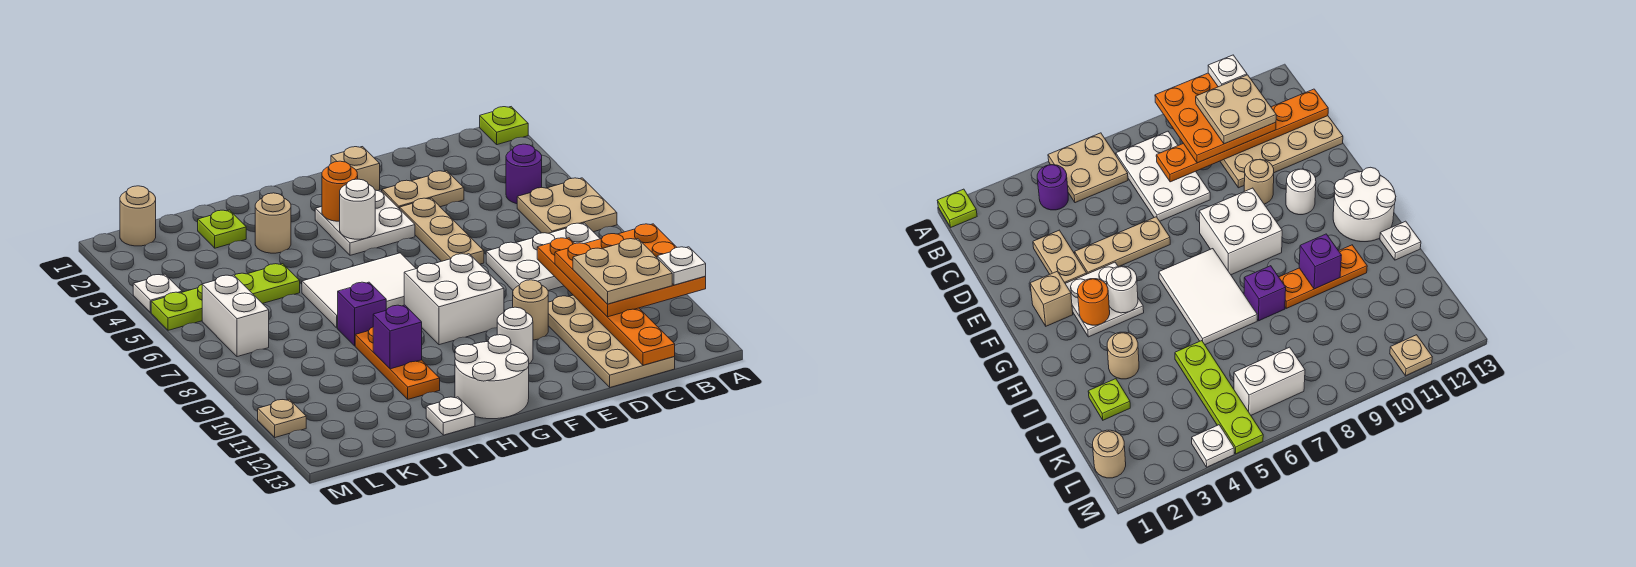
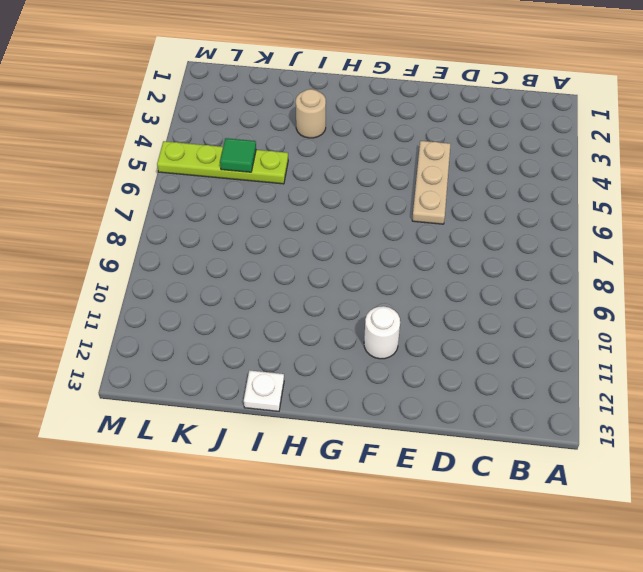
green 1x1 tile [220,138,256,172] -> none
none -> lime 1x1 plate [480,107,528,145]
none -> tan 2x2 plate [517,178,617,233]
none -> purple 1x1 round brick [506,144,542,204]
none -> white 2x3 plate [486,223,600,290]

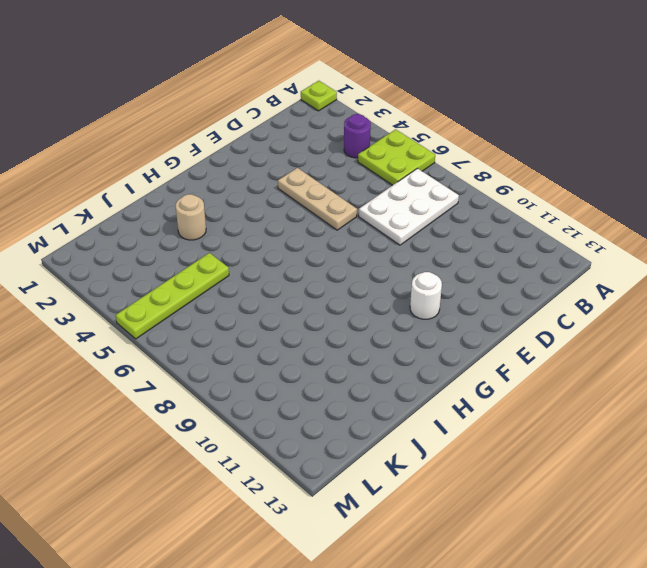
lime 2x2 plate [358,129,435,185] -> tan 2x2 plate [517,178,617,233]
none -> tan 2x4 plate [548,295,675,387]
none -> tan 1x2 plate [382,171,464,209]
none -> tan 1x1 round brick [513,280,548,340]
none -> tan 1x1 brick [331,147,380,191]

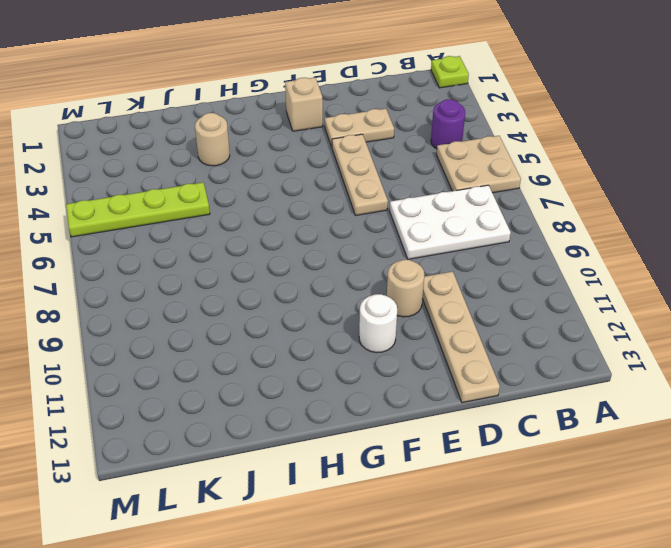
tan 1x4 plate [422,272,500,403] -> tan 2x4 plate [548,295,675,387]
none -> white 2x2 plate [315,190,415,255]
none -> white 2x2 brick [404,254,504,345]
none -> white 2x3 tile [302,253,416,328]
none -> white 2x2 round brick [455,335,529,419]

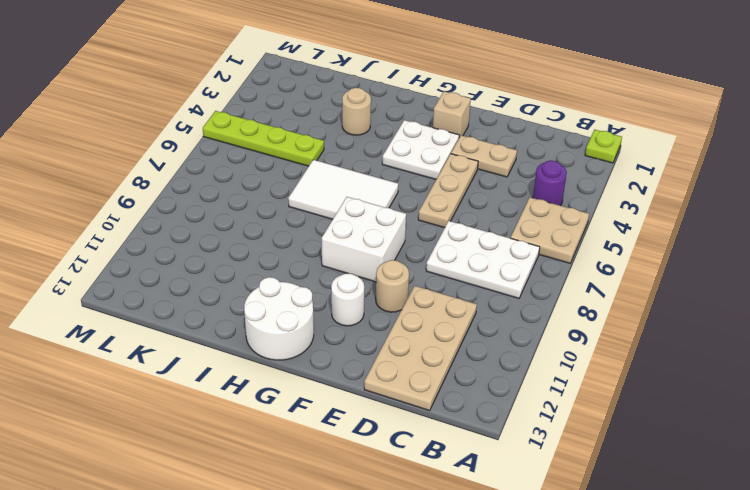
none -> purple 1x1 brick [338,282,386,346]
none -> orange 1x3 plate [355,327,440,399]
none -> white 1x1 plate [426,397,475,435]
none -> lime 1x1 plate [198,210,246,248]

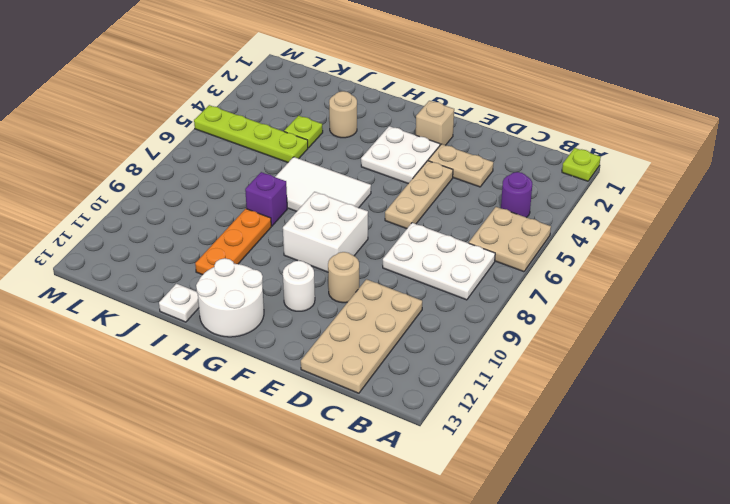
lime 1x1 plate [284,116,323,148] -> lime 1x1 plate moved to [198,210,246,248]
none -> tan 1x1 round brick [120,186,156,246]
none -> white 1x2 brick [202,275,269,357]
none -> white 1x1 plate [133,274,182,313]
none -> tan 1x1 plate [258,399,306,437]

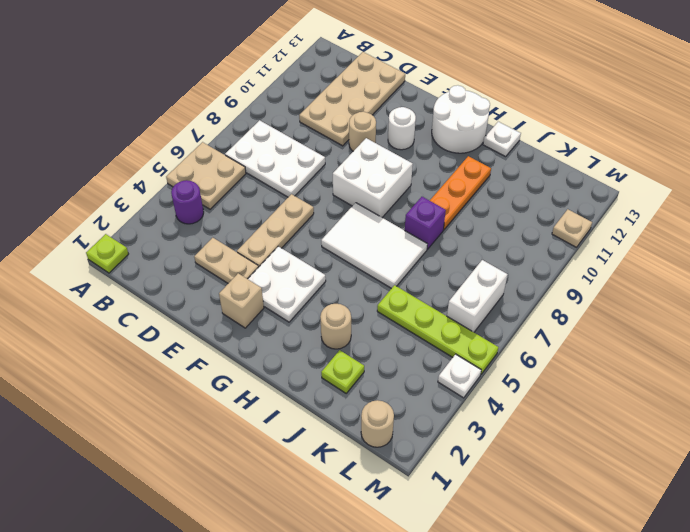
none -> orange 1x6 plate [537,238,675,365]
none -> orange 1x1 round brick [322,161,358,221]
none -> white 1x1 round brick [340,179,375,239]
none -> purple 1x1 brick [373,305,422,369]

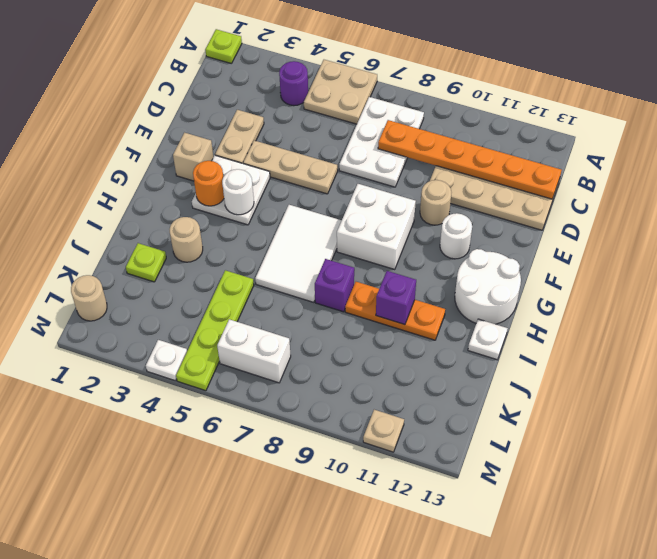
none -> orange 3x3 plate [555,224,706,317]
none -> white 1x1 plate [657,247,706,285]
none -> tan 2x2 plate [573,239,672,304]

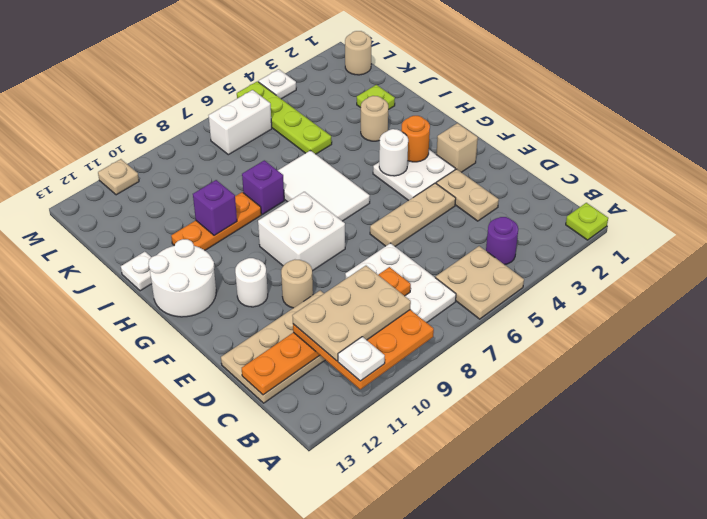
tan 2x3 plate [292,266,411,361] -> tan 2x2 plate [573,239,672,304]

